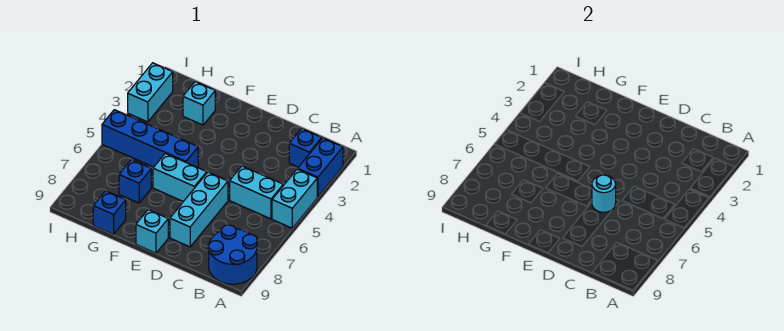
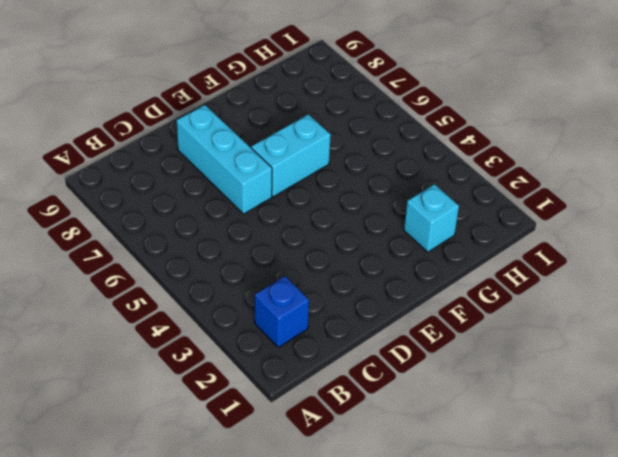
none -> blue 1x2 brick [298,138,343,197]
none -> cyan 1x2 brick [272,169,317,228]
none -> blue 2x2 round brick [208,225,257,284]

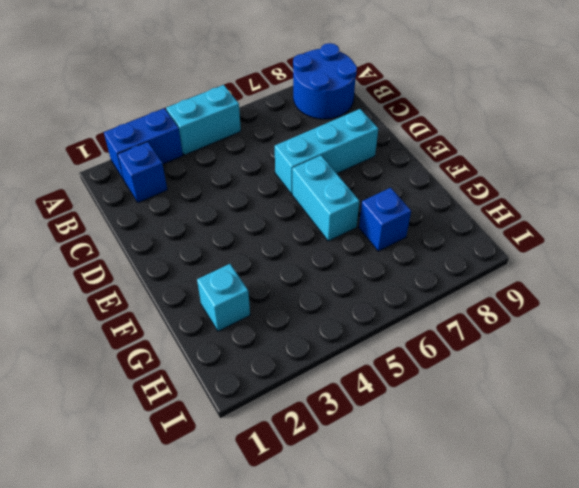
none -> cyan 1x2 brick [230,166,283,219]
none -> cyan 1x1 brick [136,210,168,253]
none -> blue 1x4 brick [102,110,198,167]

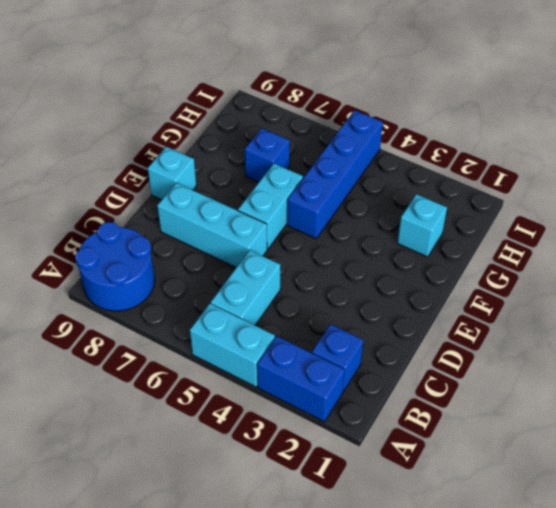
none -> blue 1x1 brick [93,191,126,234]
none -> cyan 1x2 brick [128,63,173,122]
none -> cyan 1x1 round brick [592,175,616,212]

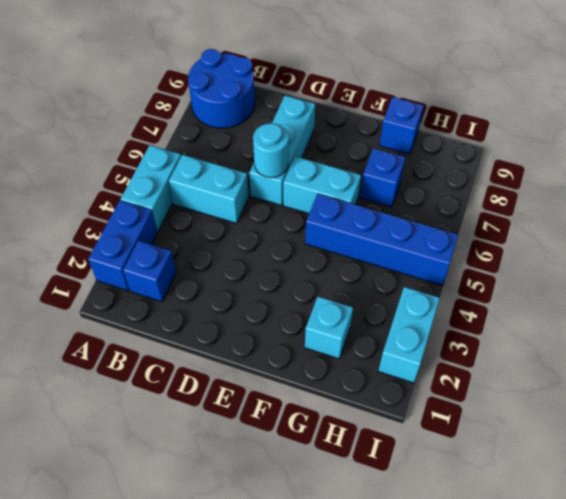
none -> cyan 1x1 brick [136,210,168,253]

